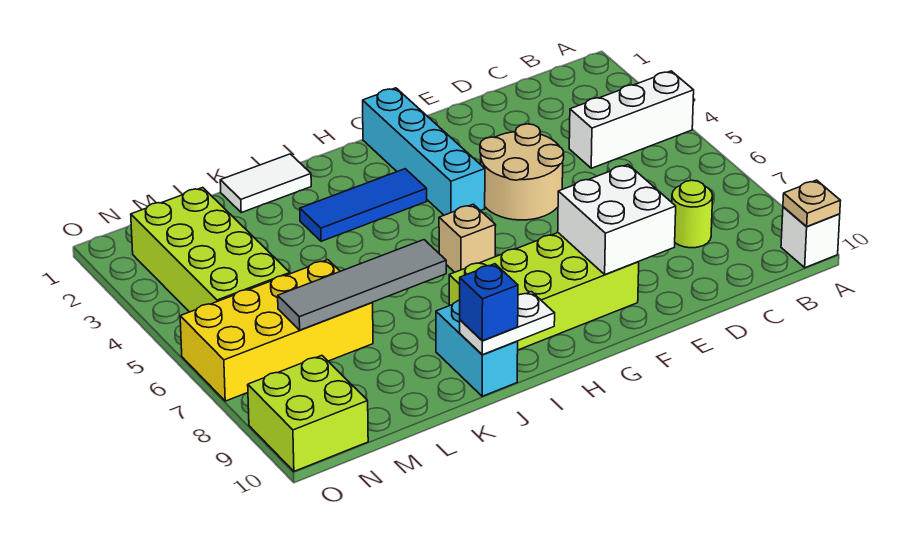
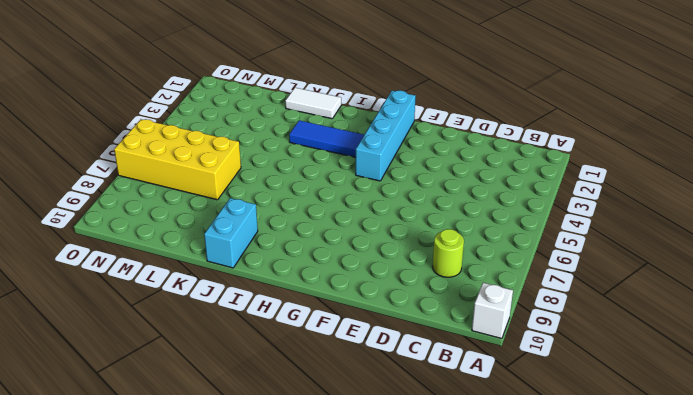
none -> white 1x3 brick [569,71,694,168]
none -> tan 2x2 round brick [480,124,564,220]
none -> lime 2x4 brick [449,233,639,350]

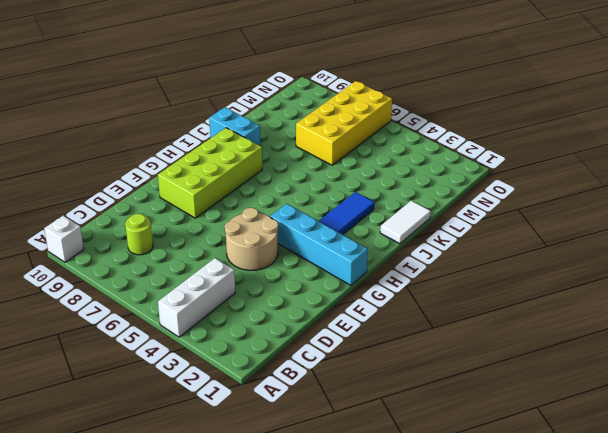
none -> tan 1x1 brick [439,204,496,272]
none -> lime 2x4 brick [131,187,290,312]
none -> lime 2x2 brick [248,356,368,471]

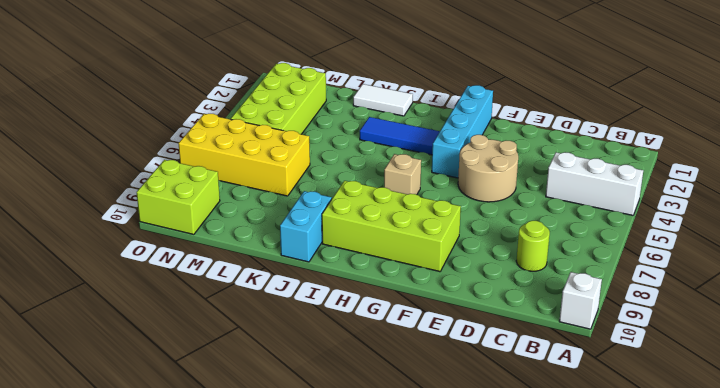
none -> tan 1x1 plate [783,180,841,227]
none -> white 2x2 brick [558,165,676,274]
none -> white 1x2 plate [460,292,555,355]

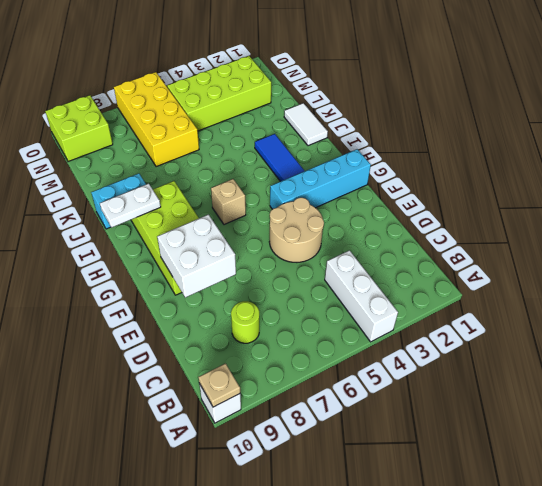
white 1x2 plate [100,184,161,228] -> white 1x2 plate turned to [460,292,555,355]
none -> grey 1x4 tile [278,240,446,330]
none -> blue 1x1 brick [460,264,518,341]

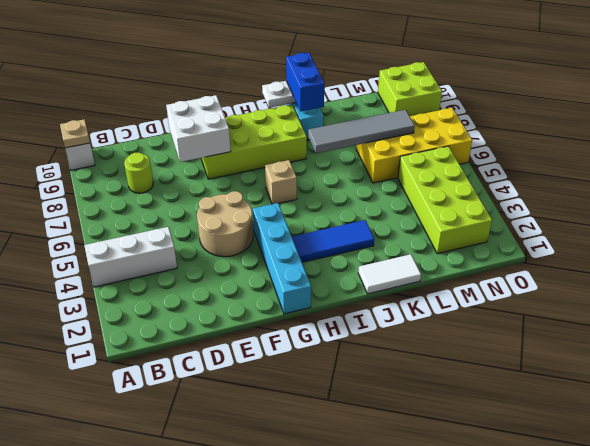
blue 1x2 brick [286,53,325,111] -> blue 1x1 brick [460,264,518,341]

